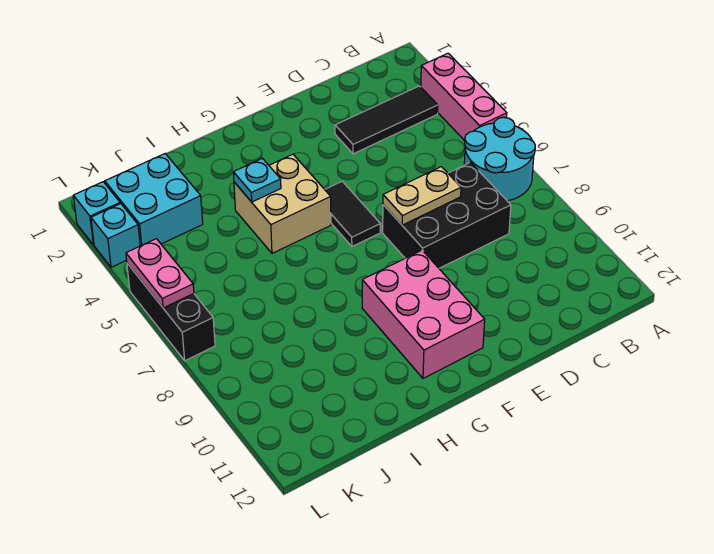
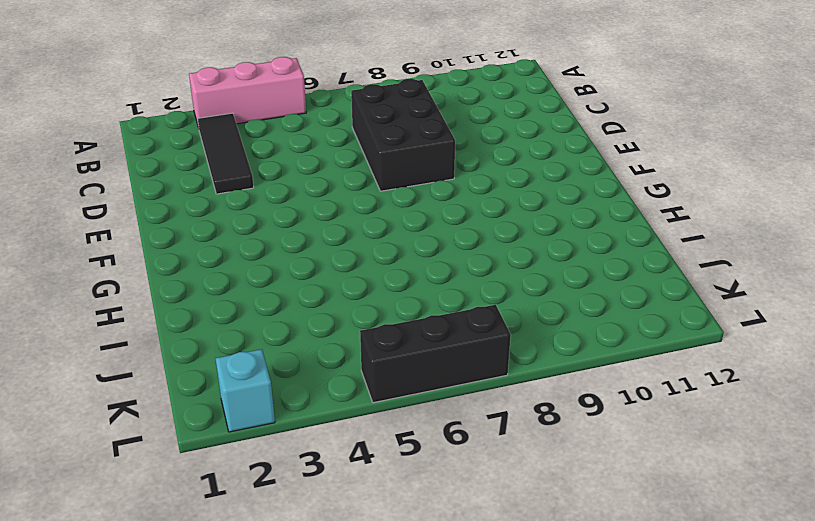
none -> cyan 2x2 round brick [464,117,535,201]
none -> black 1x2 tile [325,181,380,246]
none -> pink 2x3 brick [362,250,485,378]

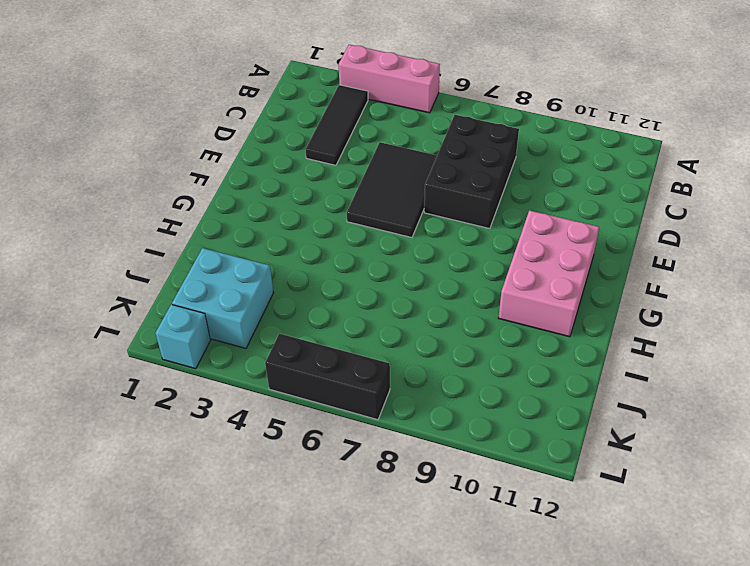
black 2x3 tile [347,142,437,238] -> black 1x2 tile [325,181,380,246]
pink 2x3 brick [499,210,599,337] -> pink 2x3 brick turned to [362,250,485,378]
none -> cyan 2x2 round brick [464,117,535,201]
none -> tan 2x2 brick [234,154,331,253]
none -> cyan 1x1 brick [91,204,140,267]

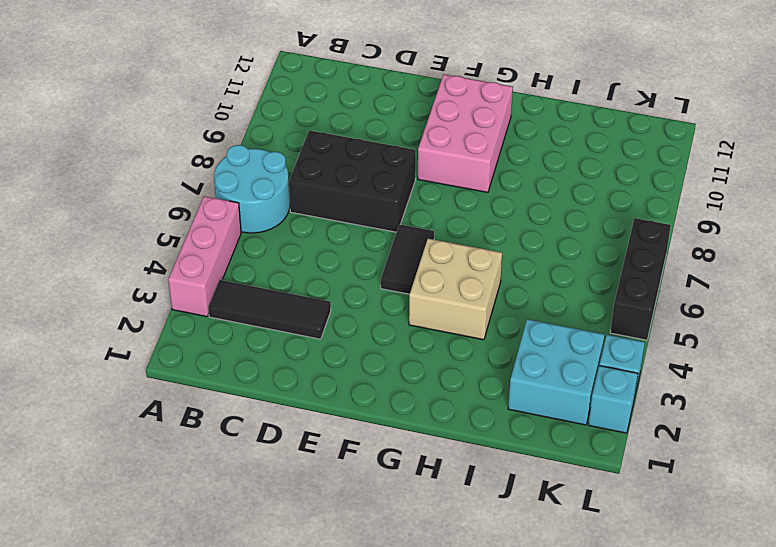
none -> tan 1x2 plate [383,167,461,225]
none -> cyan 1x1 plate [233,158,281,202]
none -> pink 1x2 plate [126,239,194,308]

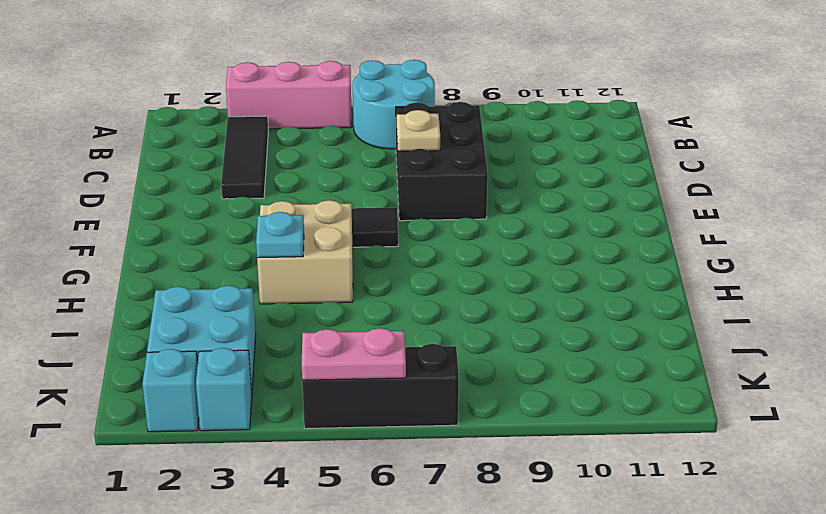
tan 1x1 plate [397,110,440,151] -> tan 1x2 plate [383,167,461,225]
none -> pink 2x3 brick [362,250,485,378]

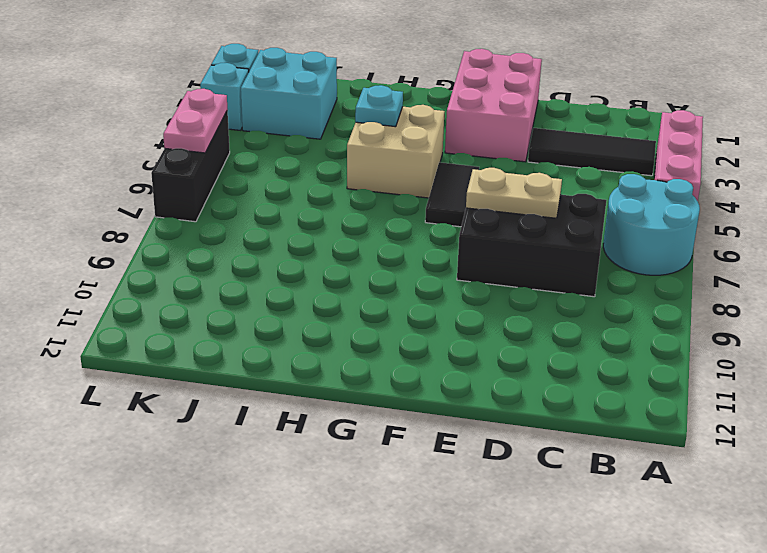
pink 2x3 brick [445,49,542,162] -> pink 2x3 brick moved to [362,250,485,378]

